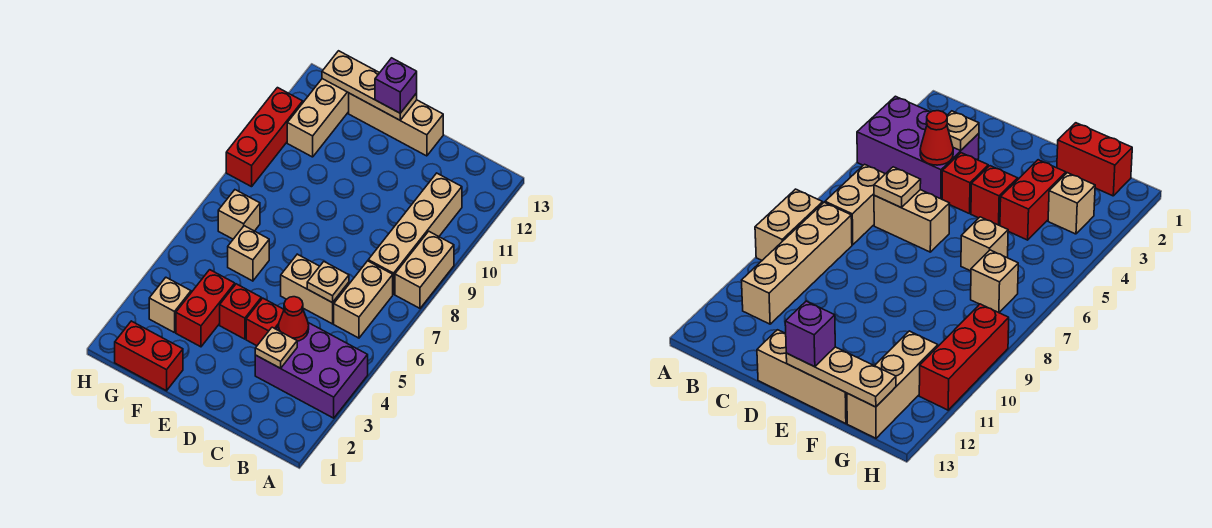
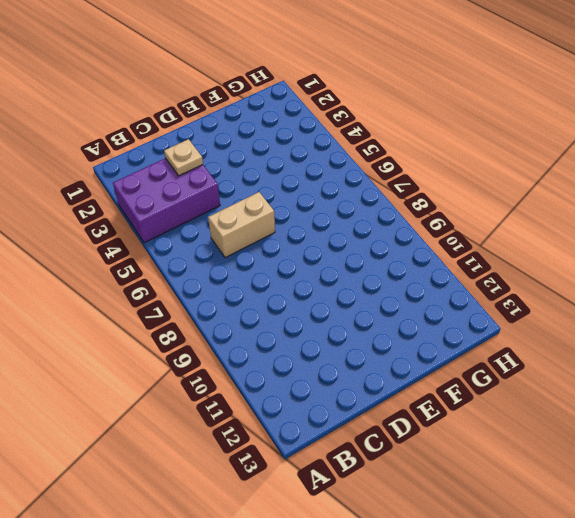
none -> tan 1x2 brick [395,231,454,308]
none -> tan 1x2 brick [334,261,393,338]
none -> tan 1x4 brick [368,173,462,294]

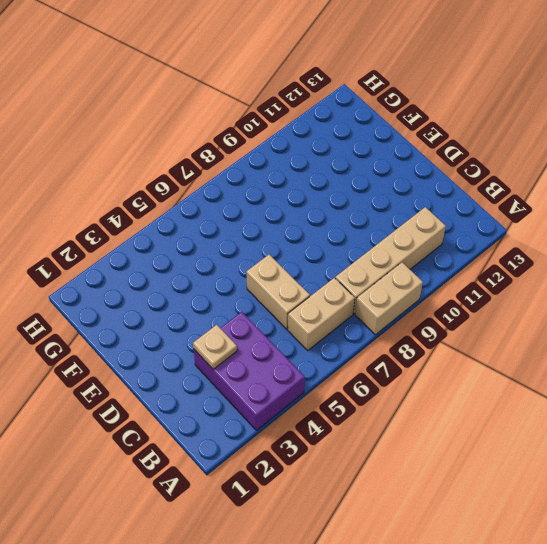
none -> red 1x1 brick [246,298,284,346]
none -> tan 1x3 brick [349,93,443,156]
none -> red 1x1 brick [220,284,261,339]

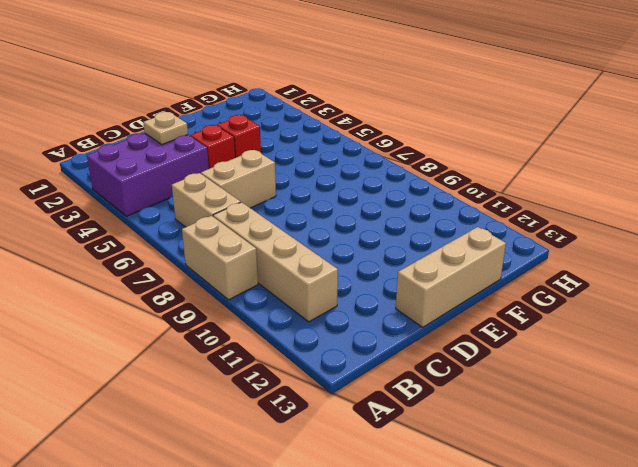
none -> red 1x2 brick [115,321,183,391]
none -> red 1x2 brick [176,270,235,347]
none -> tan 1x1 brick [228,226,269,281]

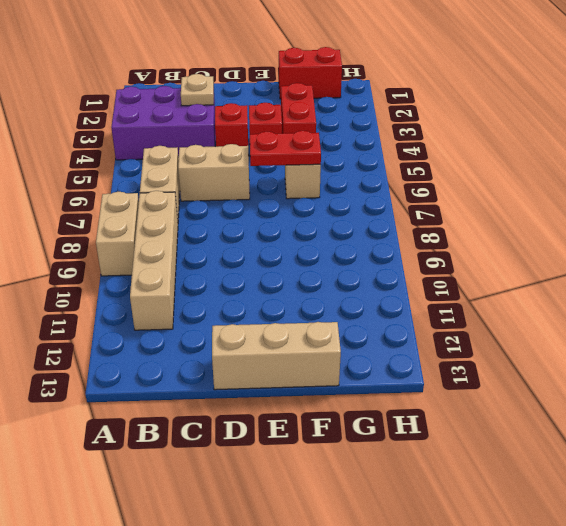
red 1x2 plate [250,131,321,166] -> none
none -> tan 1x1 brick [149,278,191,333]
none -> tan 1x1 brick [218,190,260,239]
none -> tan 1x3 brick [287,79,349,157]

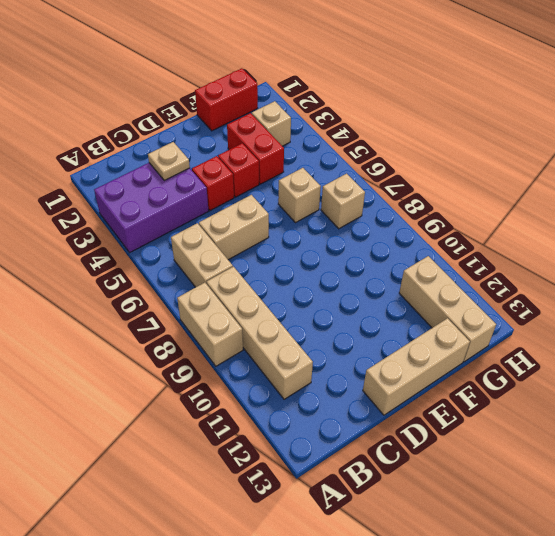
none -> red 1x3 brick [226,88,303,187]
none -> red 1x1 cone [279,297,309,341]
none -> tan 1x1 plate [307,262,349,303]

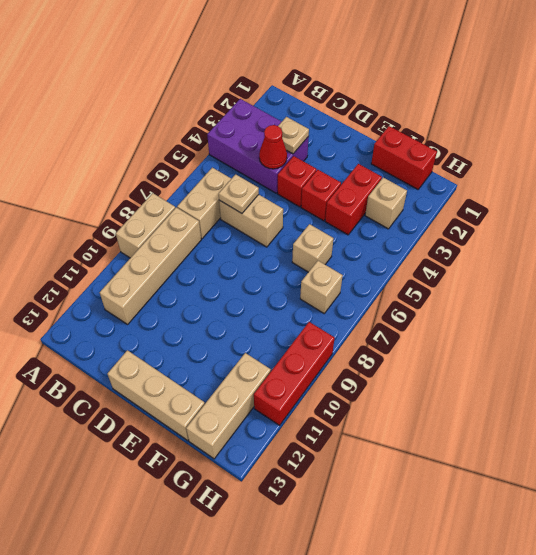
none -> tan 1x3 plate [322,51,417,120]
none -> purple 1x1 brick [375,58,417,113]

